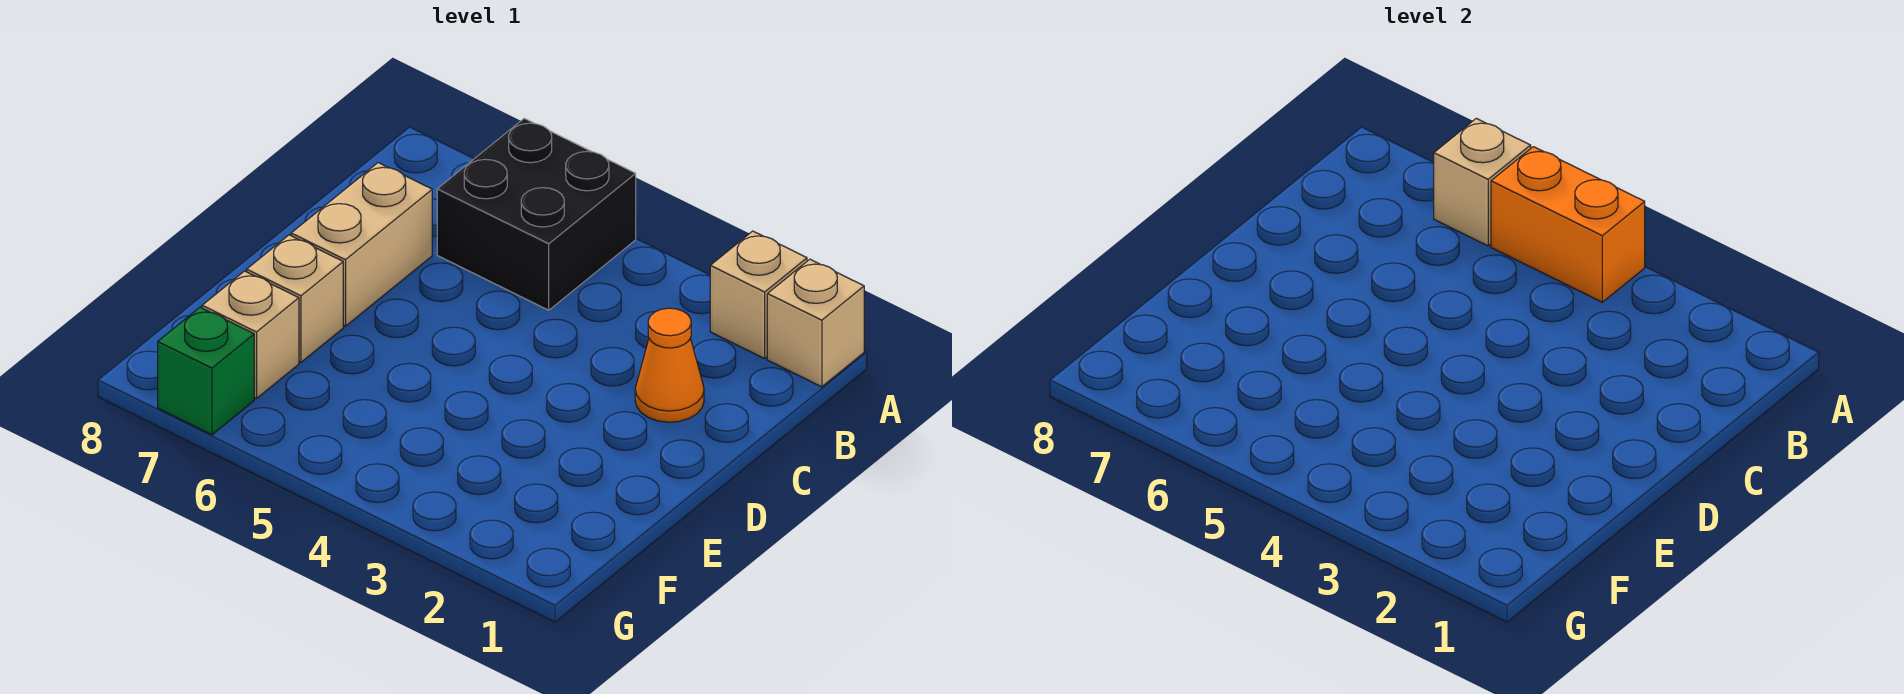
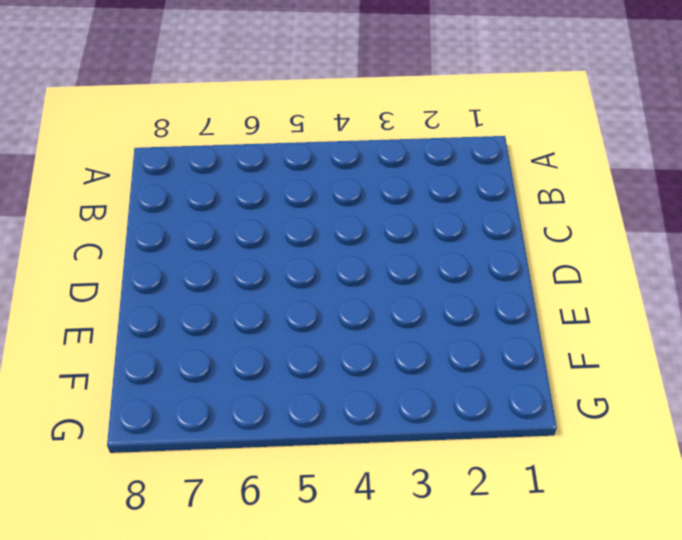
none -> tan 1x1 brick [767,259,864,387]
none -> tan 1x1 brick [710,231,807,359]

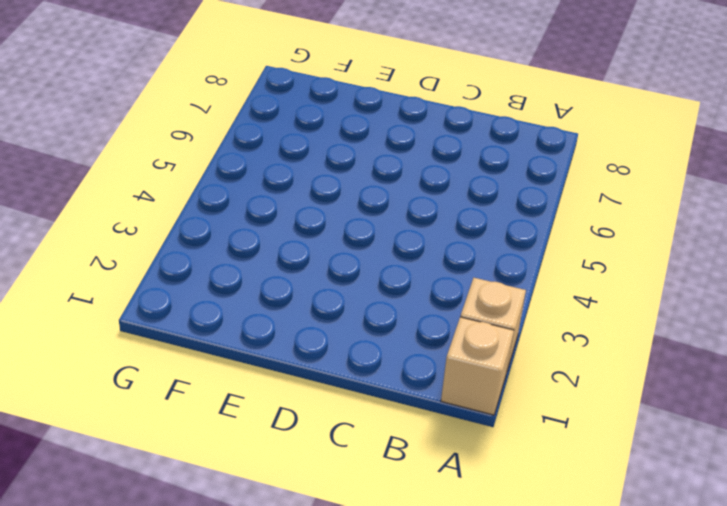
none -> black 2x2 brick [437,118,636,310]
none -> orange 1x1 cone [635,308,704,422]

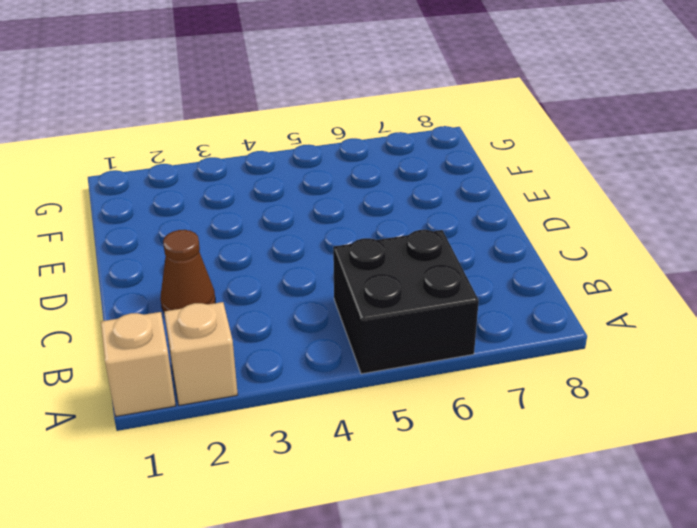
brown 1x1 cone [160,230,215,312] -> orange 1x1 cone [635,308,704,422]
none -> tan 1x2 brick [291,163,432,326]
none -> tan 1x1 brick [247,235,343,362]

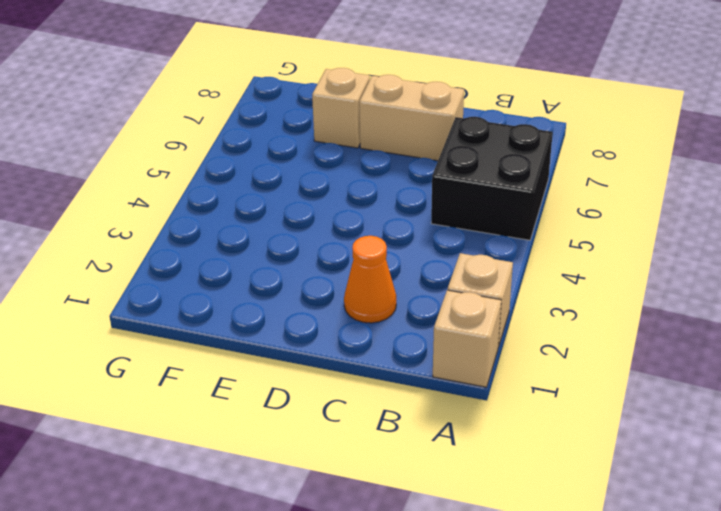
none -> tan 1x1 brick [202,271,299,399]
none -> green 1x1 brick [158,307,254,435]

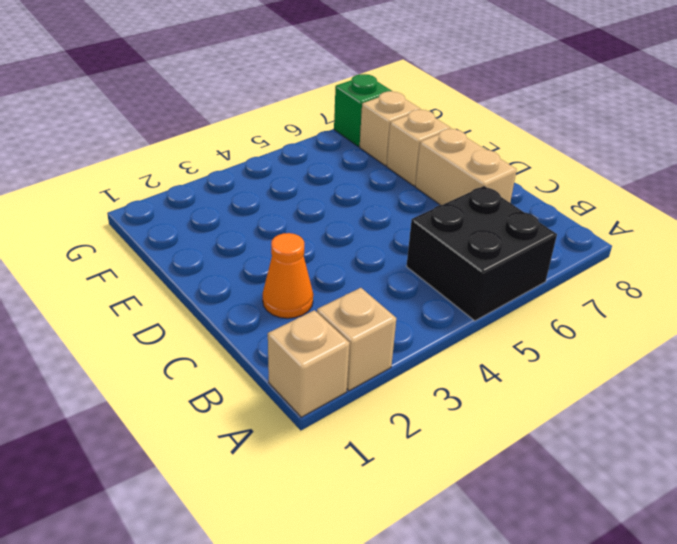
none -> orange 1x2 brick [1491,147,1645,302]
none -> tan 1x1 brick [1434,118,1531,246]

